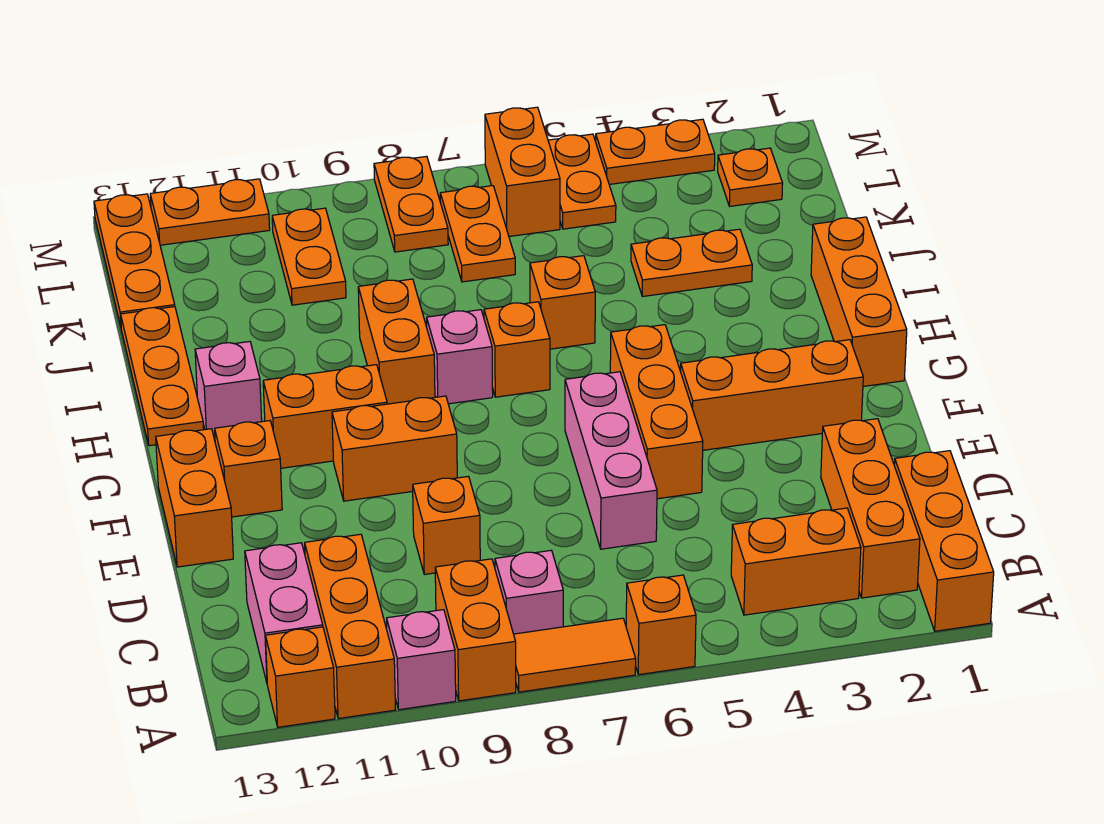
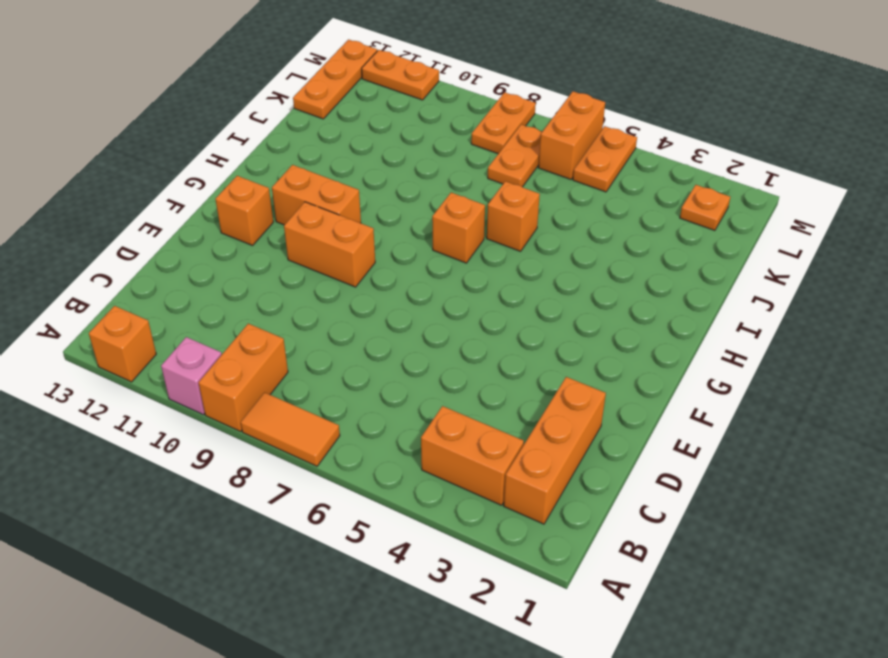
none -> orange 1x3 brick [894,451,994,631]
none -> orange 1x1 brick [626,575,696,675]
none -> orange 1x3 brick [305,534,396,719]
none -> pink 1x1 brick [495,550,563,634]

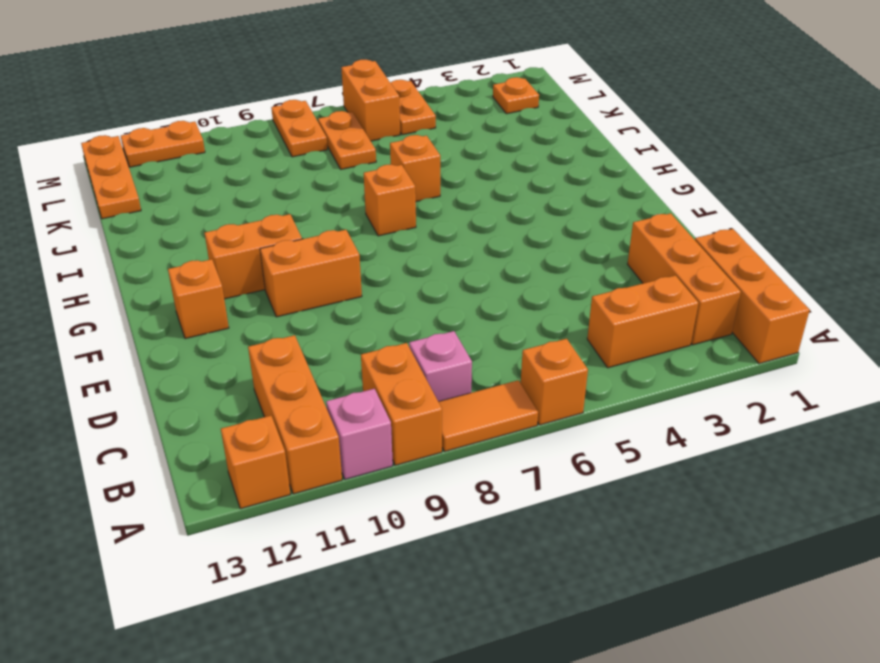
none -> pink 1x2 brick [245,543,323,682]
none -> pink 1x3 brick [565,372,657,549]
none -> orange 1x1 brick [413,476,480,575]
none -> orange 1x3 brick [610,325,703,499]

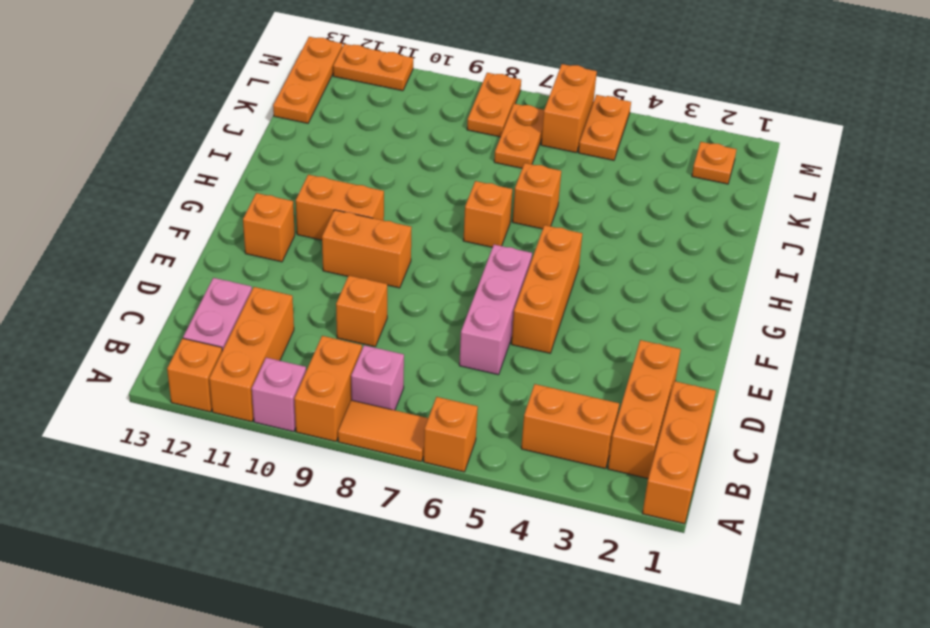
none -> orange 1x2 brick [156,429,233,567]
none -> orange 1x3 brick [681,340,863,450]
none -> orange 1x3 brick [811,217,907,387]
none -> pink 1x1 brick [427,310,493,404]

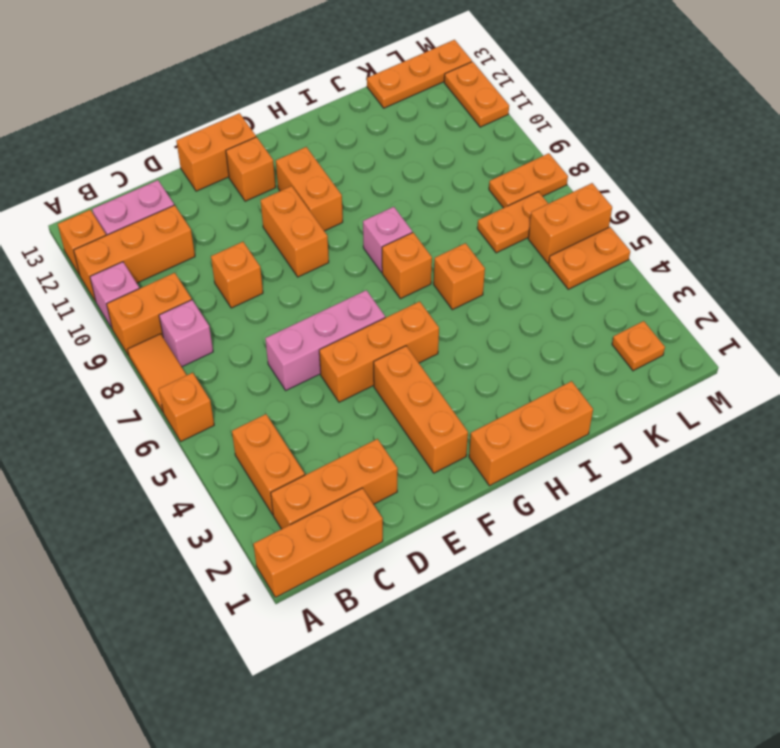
none -> orange 1x2 brick [358,279,435,404]
none -> pink 1x1 brick [195,342,262,437]
none -> orange 1x3 plate [121,307,204,446]
none -> orange 1x2 plate [631,229,752,297]

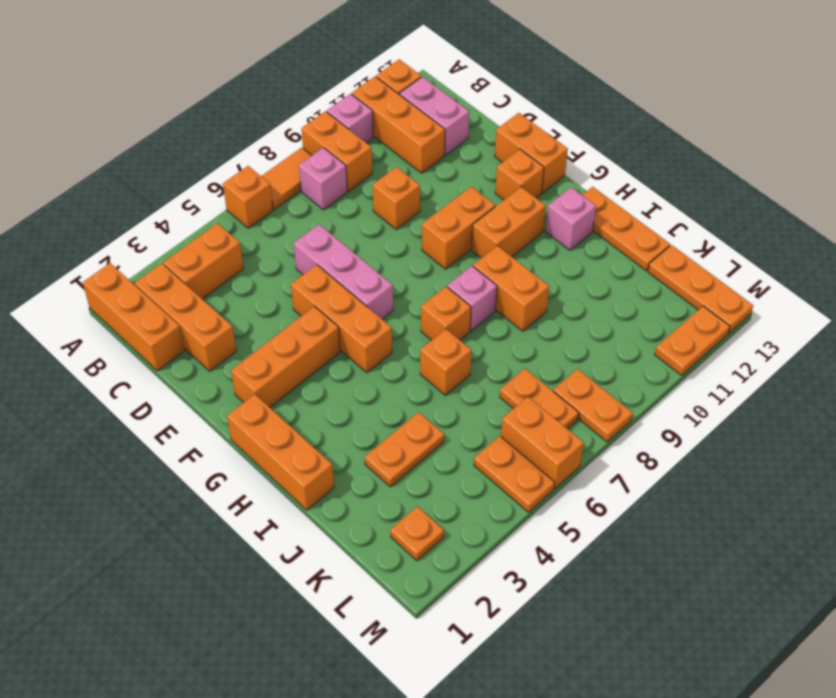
none -> orange 1x2 plate [272,208,346,305]
none -> orange 1x2 plate [596,119,715,184]

